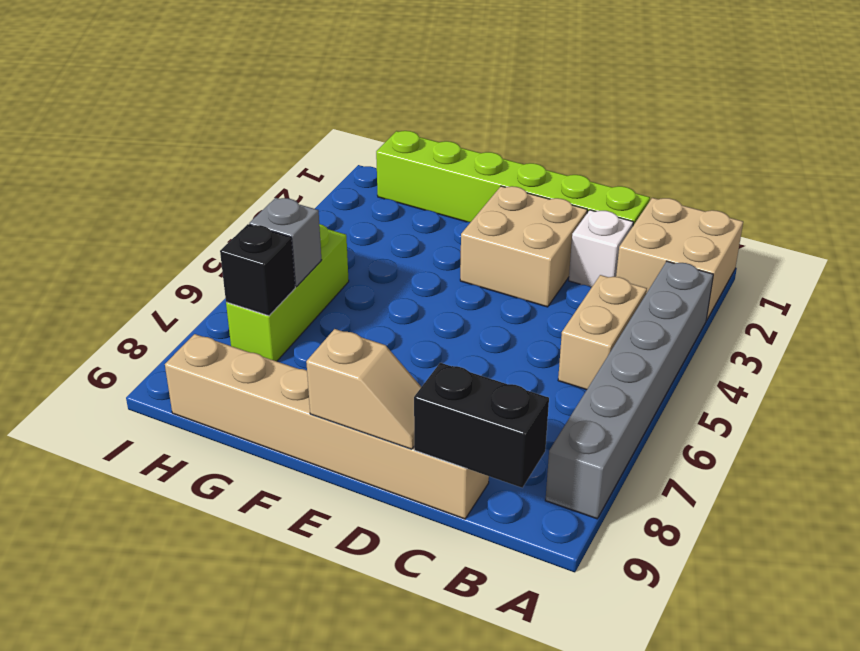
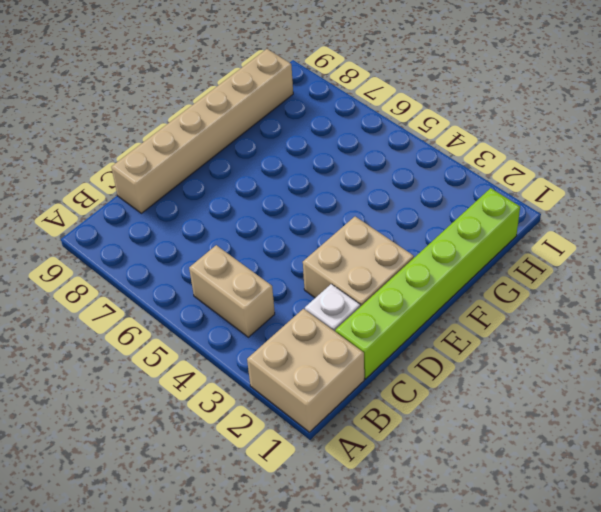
none -> grey 1x6 brick [545,261,713,519]
none -> lime 1x3 brick [226,224,349,361]
none -> black 1x2 brick [414,363,549,488]

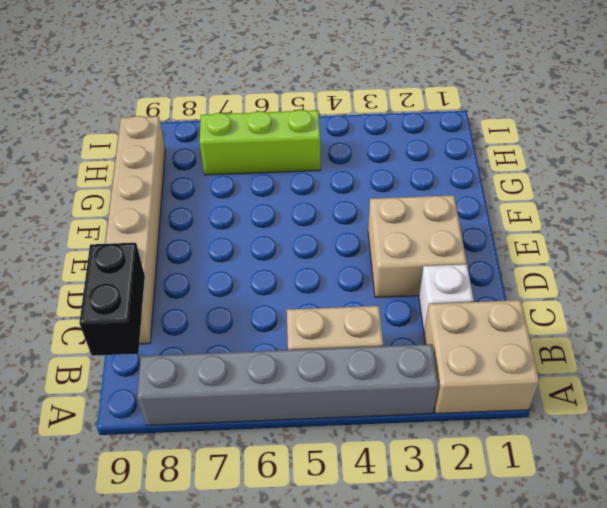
none -> lime 1x6 brick [376,131,650,225]
none -> tan 1x2 slope [306,329,421,449]
none -> grey 1x1 brick [249,198,321,287]

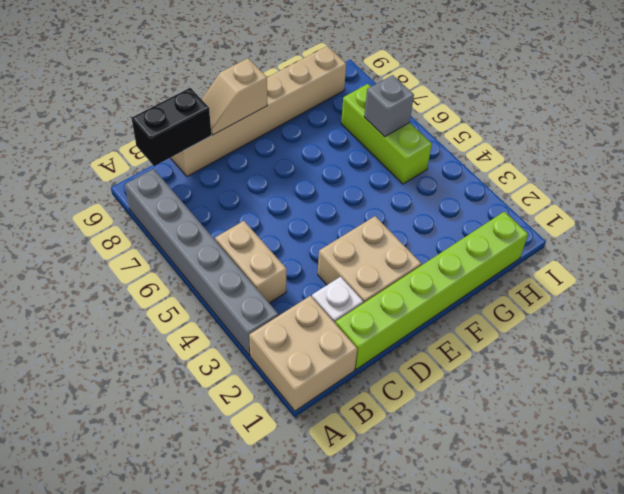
none -> black 1x1 brick [220,224,295,316]

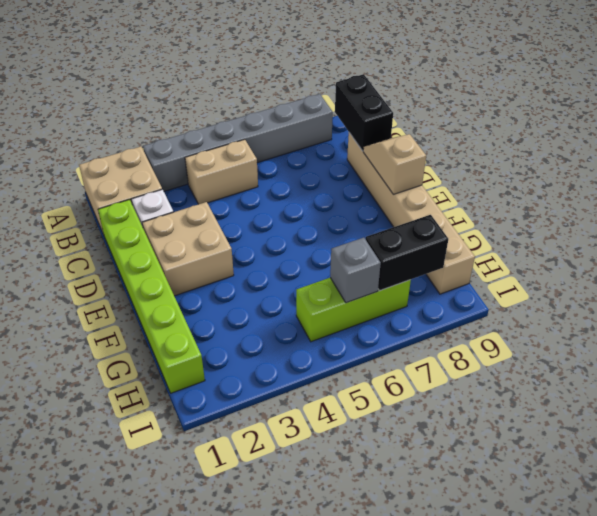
black 1x2 brick [366,215,448,291] -> black 1x1 brick [220,224,295,316]

